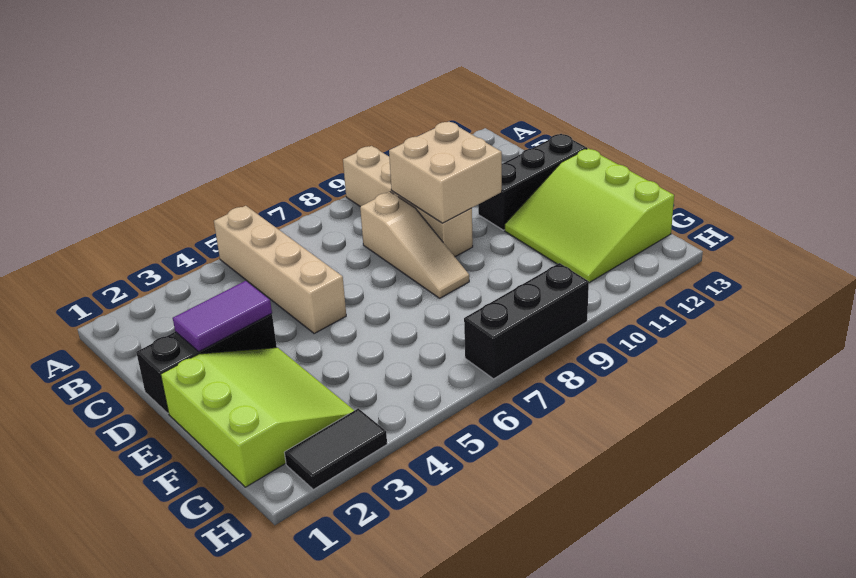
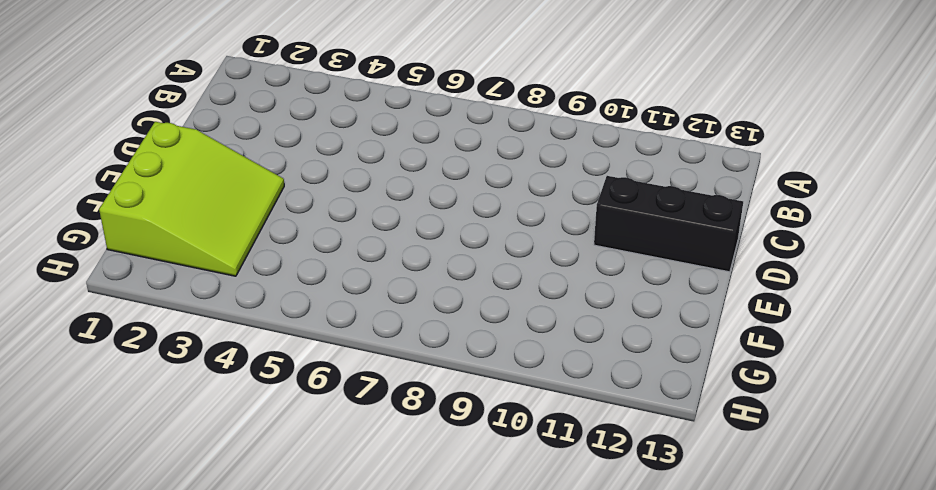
none -> tan 1x4 brick [214,206,346,334]
none -> tan 1x4 brick [343,146,473,257]

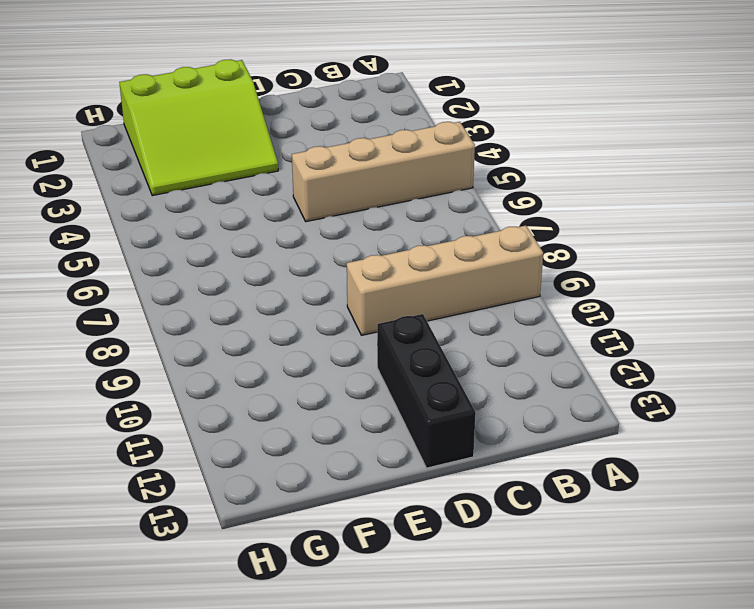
none -> tan 1x3 slope [360,192,469,298]
none -> black 1x3 brick [136,313,277,413]

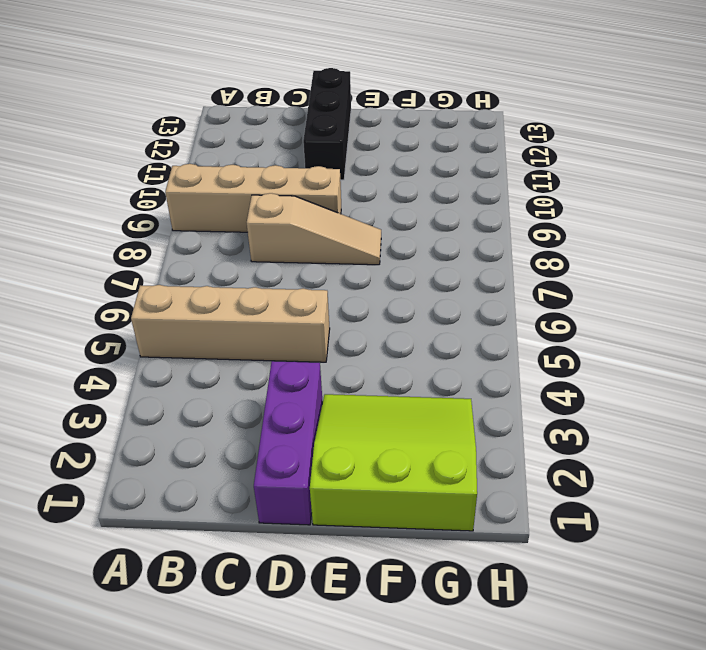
purple 1x3 brick [254,361,322,525] -> black 1x3 brick [136,313,277,413]
none -> lime 3x3 slope [505,148,674,283]
none -> black 1x2 tile [284,408,387,489]

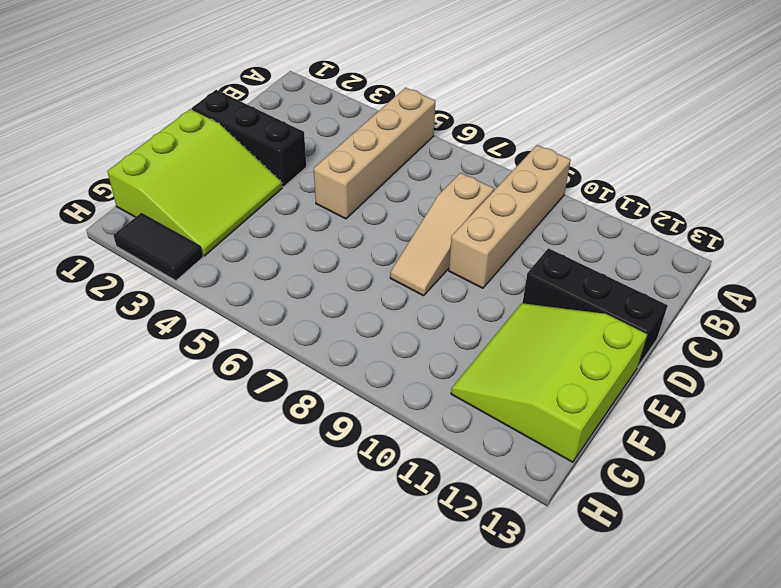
none -> black 1x3 brick [464,263,589,379]
none -> tan 2x2 brick [389,122,502,223]

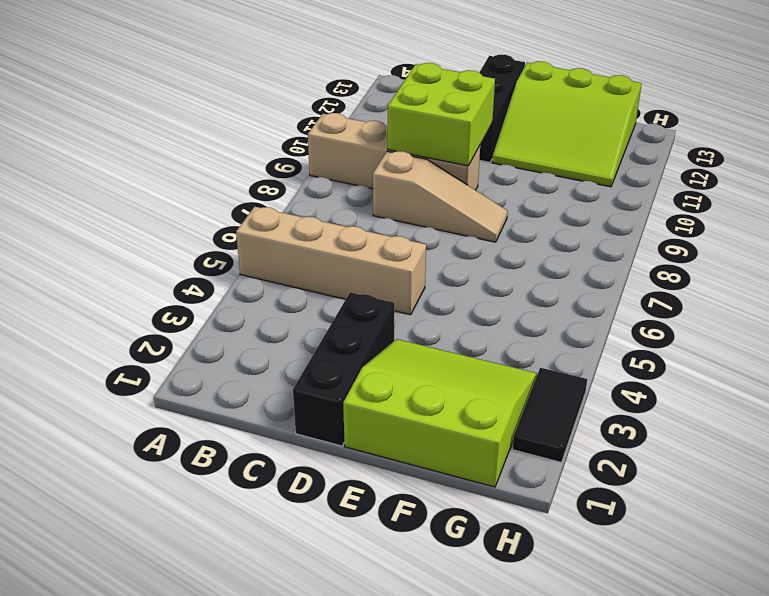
lime 2x2 brick [388,63,495,166] -> tan 2x2 brick [389,122,502,223]
none -> black 1x3 brick [464,263,589,379]
none -> purple 1x2 tile [173,281,272,351]

